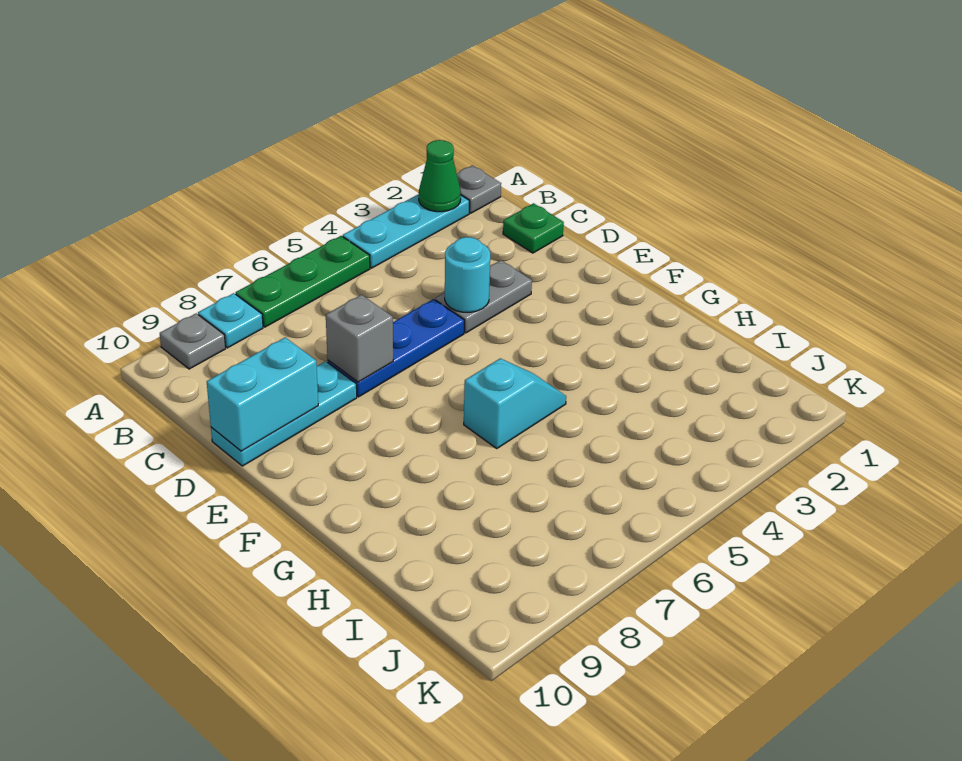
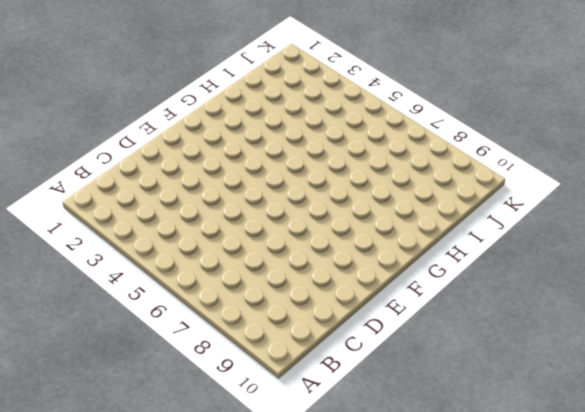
none -> grey 1x1 plate [457,165,501,213]
none -> cyan 1x3 plate [343,194,469,268]
none -> green 1x3 plate [236,236,370,327]

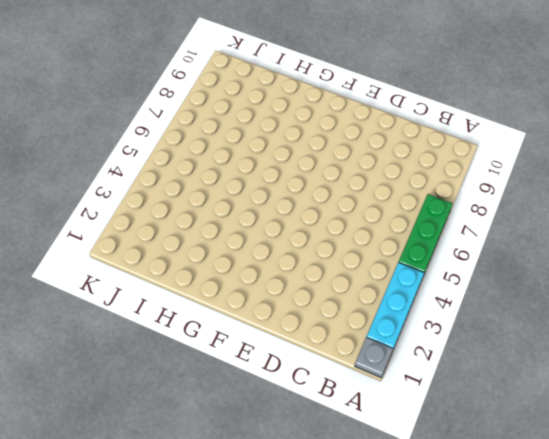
none -> cyan 1x1 plate [198,293,263,348]
none -> grey 1x1 plate [160,313,226,369]
none -> green 1x1 plate [503,203,564,253]

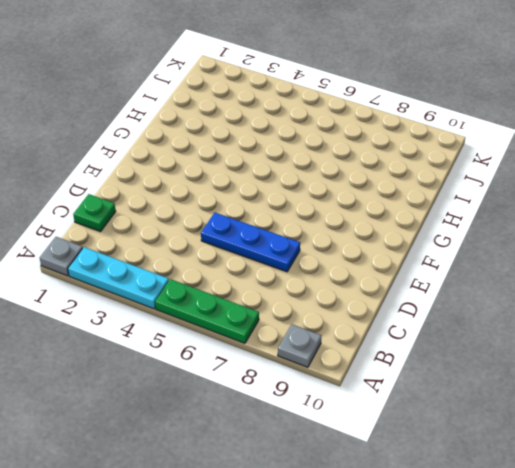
none -> cyan 1x1 plate [198,293,263,348]
none -> grey 1x2 plate [435,260,532,333]
none -> cyan 1x3 plate [211,361,357,466]

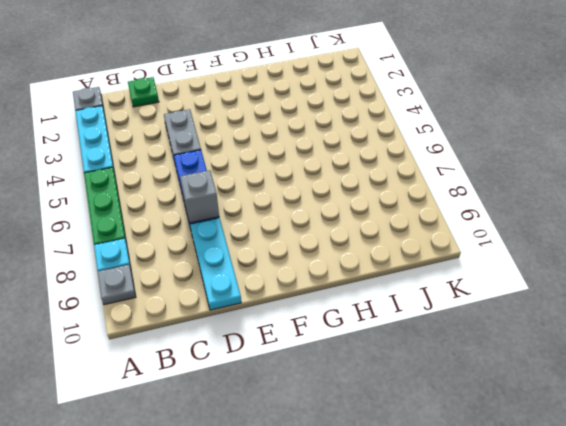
none -> cyan 1x2 slope [464,359,566,448]
none -> green 1x1 cone [419,140,461,212]
none -> cyan 1x1 round brick [445,237,490,312]

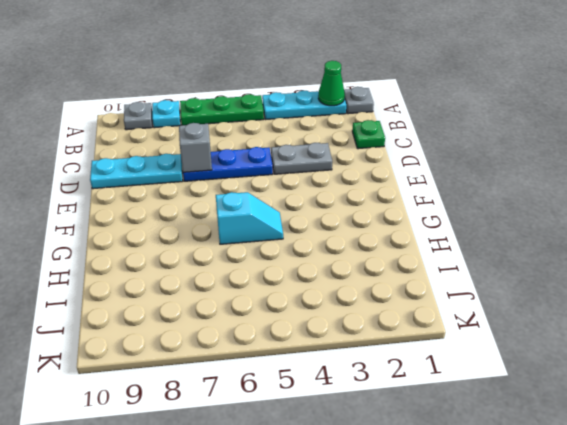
none -> cyan 1x1 round brick [445,237,490,312]
none -> cyan 1x2 brick [207,338,318,451]

